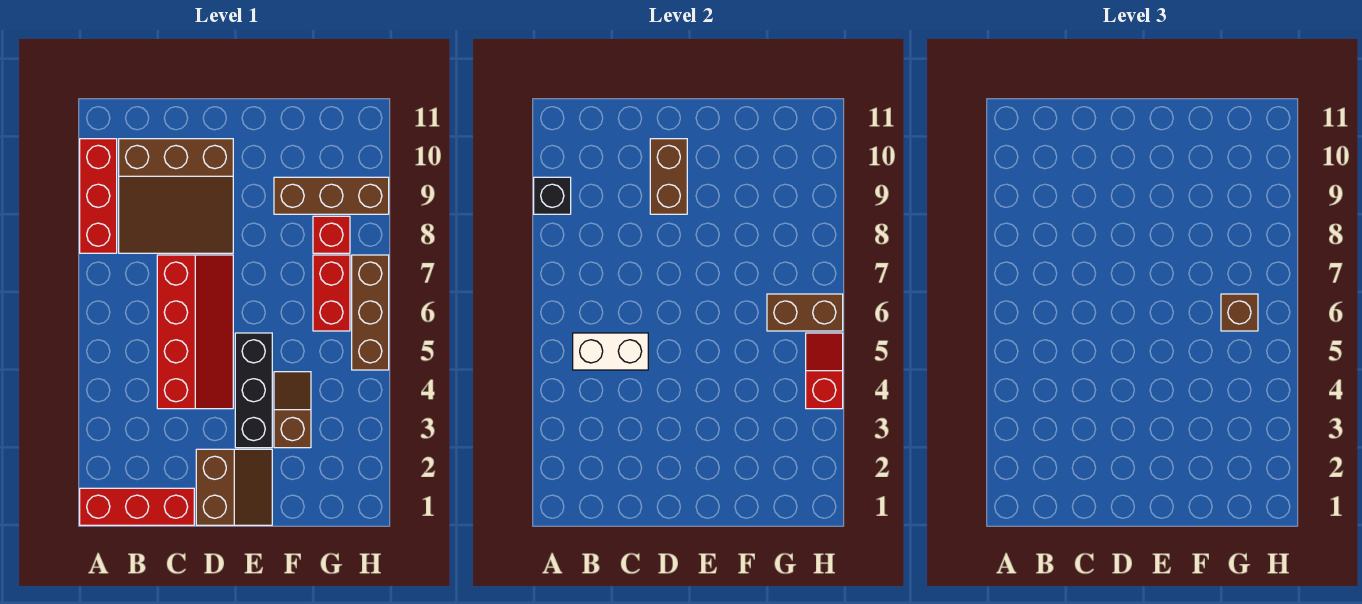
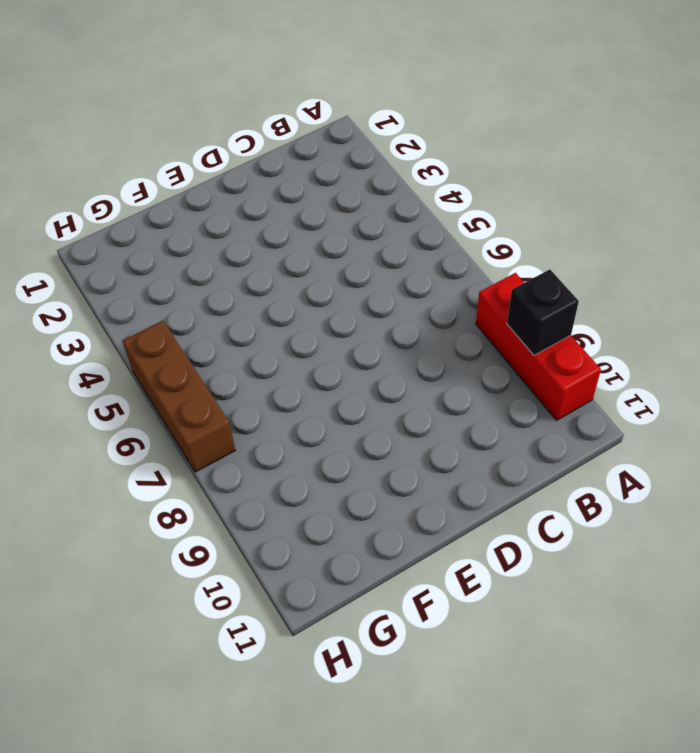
none -> red 1x3 brick [80,488,194,525]
none -> brown 3x3 slope [119,139,233,253]
none -> red 2x4 slope [157,255,233,409]

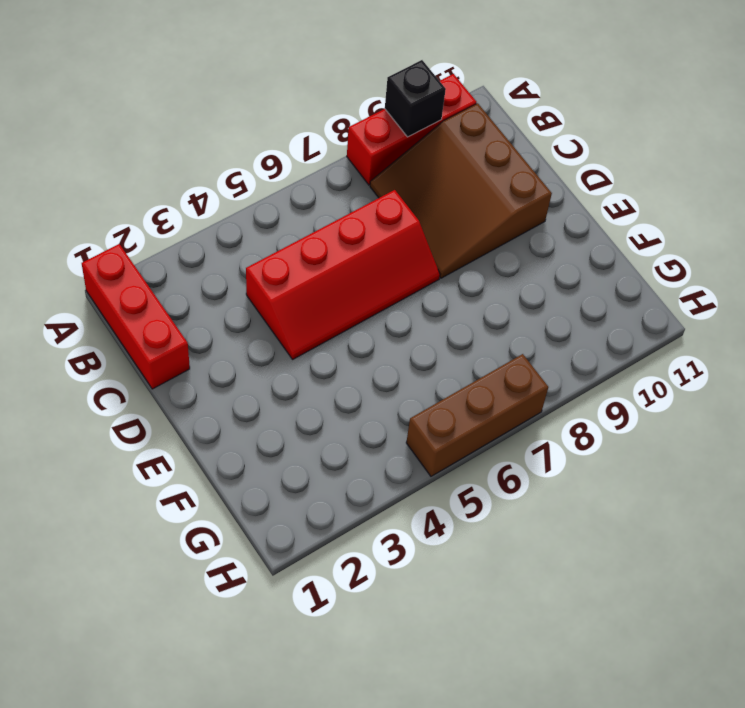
none -> brown 2x2 slope [196,449,272,525]
none -> black 1x3 brick [235,333,272,448]
none -> brown 1x2 slope [274,372,311,448]

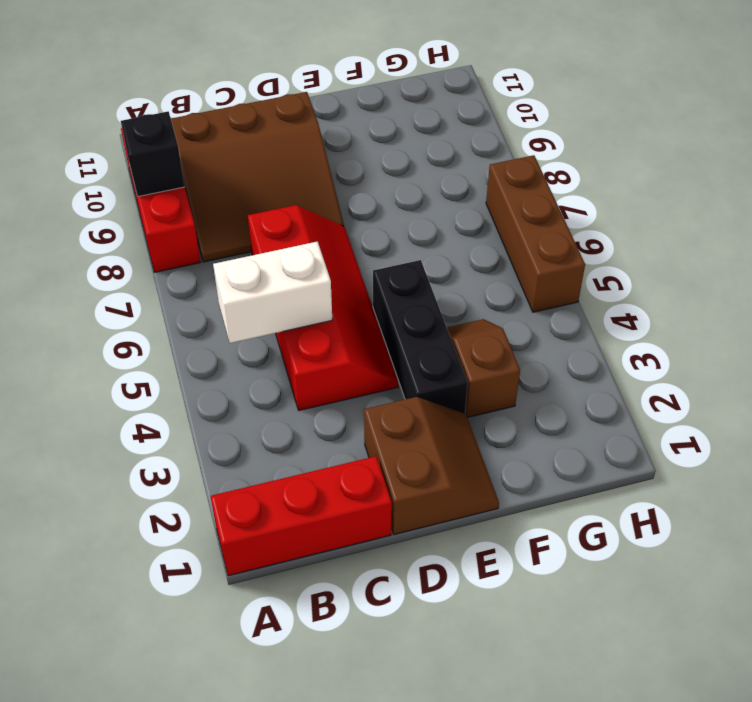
none -> brown 1x3 brick [274,177,389,214]
none -> red 1x2 brick [313,255,350,331]
none -> red 1x1 brick [313,216,350,253]

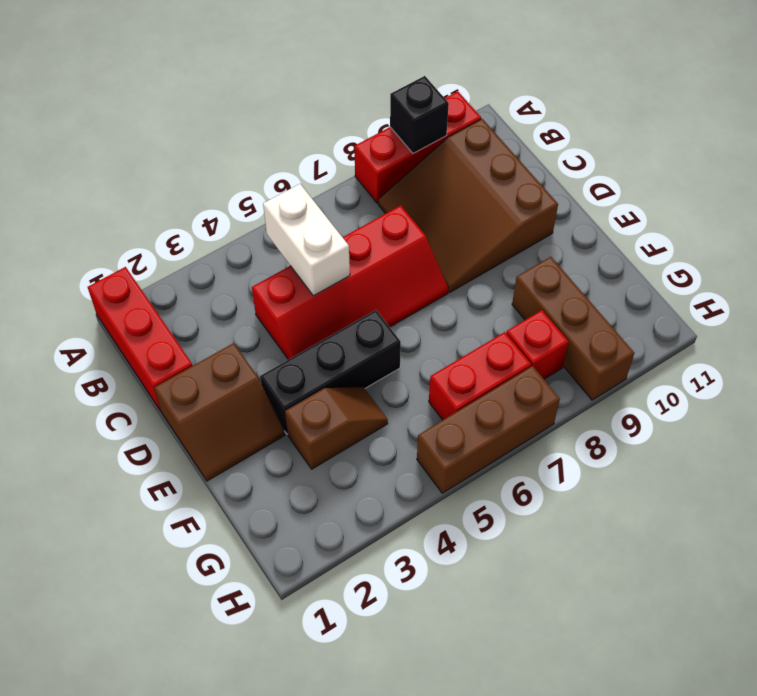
none -> brown 1x2 brick [650,139,687,214]
none -> brown 1x2 brick [767,294,843,331]
none -> red 1x2 slope [806,333,843,409]

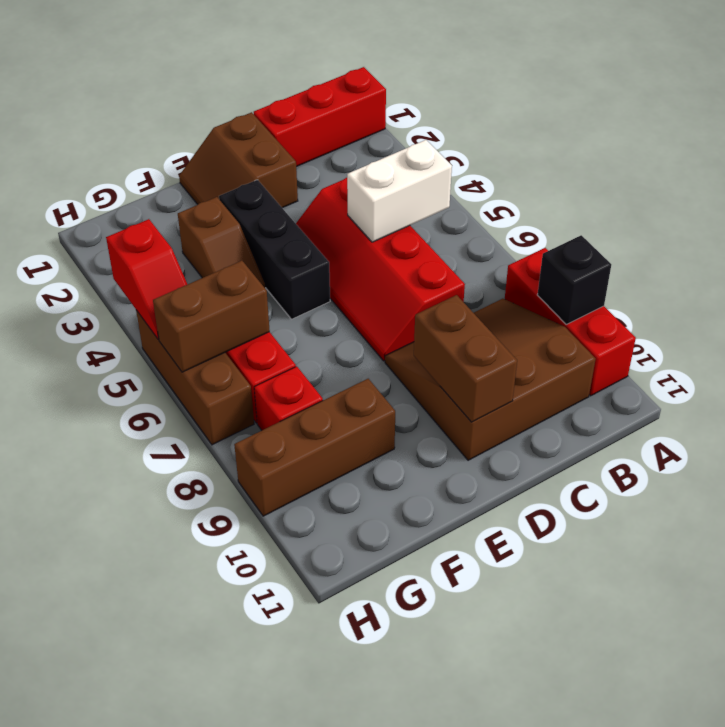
none -> brown 1x1 brick [1221,294,1258,331]

